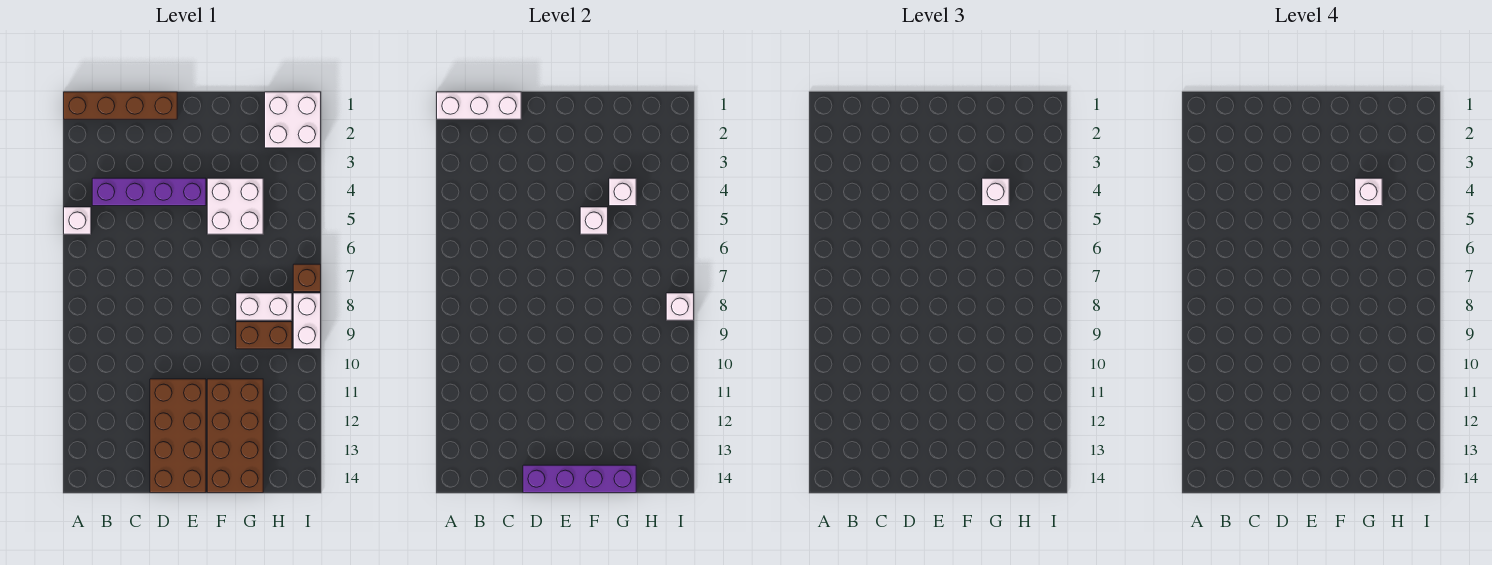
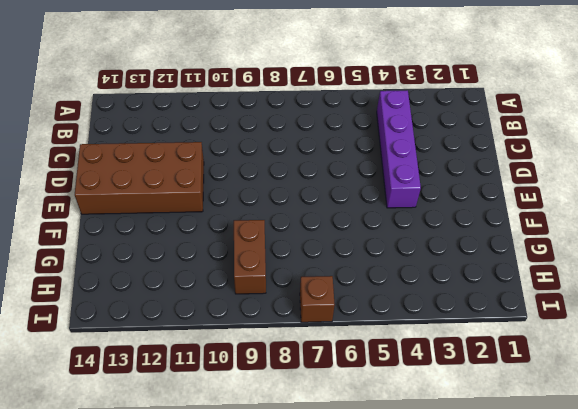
none -> brown 1x4 brick [64,92,177,119]
none -> white 1x1 brick [64,207,91,234]
none -> white 2x2 brick [207,178,263,234]

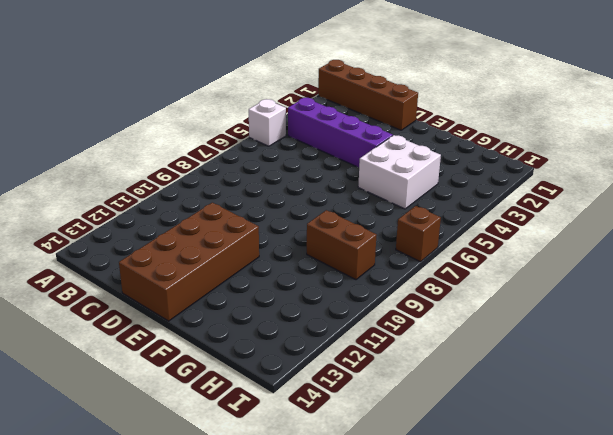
none -> brown 2x4 brick [207,379,263,493]
none -> white 1x2 brick [236,293,292,320]
none -> white 2x2 brick [265,92,321,148]

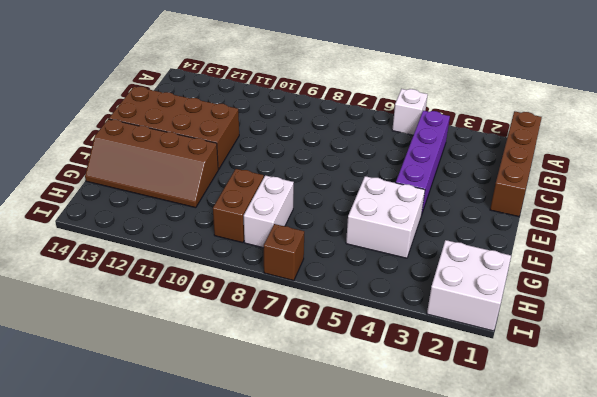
brown 2x4 slope [85,119,218,208] -> brown 2x4 brick [207,379,263,493]
none -> white 1x2 brick [293,293,321,349]
none -> white 1x3 brick [437,92,521,119]
none -> purple 1x4 brick [523,465,636,493]

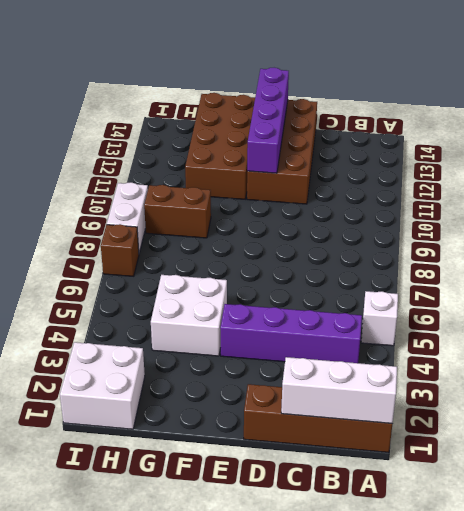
purple 1x4 brick [247,68,289,173] -> purple 1x4 brick turned to [523,465,636,493]
none -> white 1x2 brick [236,293,292,320]
none -> white 1x1 brick [580,207,608,234]
none -> white 1x1 brick [609,178,636,206]

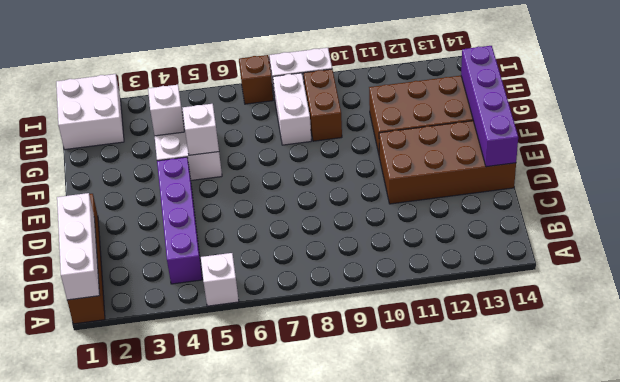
none -> white 1x1 brick [666,293,694,320]
none -> white 1x1 brick [982,178,1009,206]
none -> white 1x1 brick [1355,178,1382,206]

